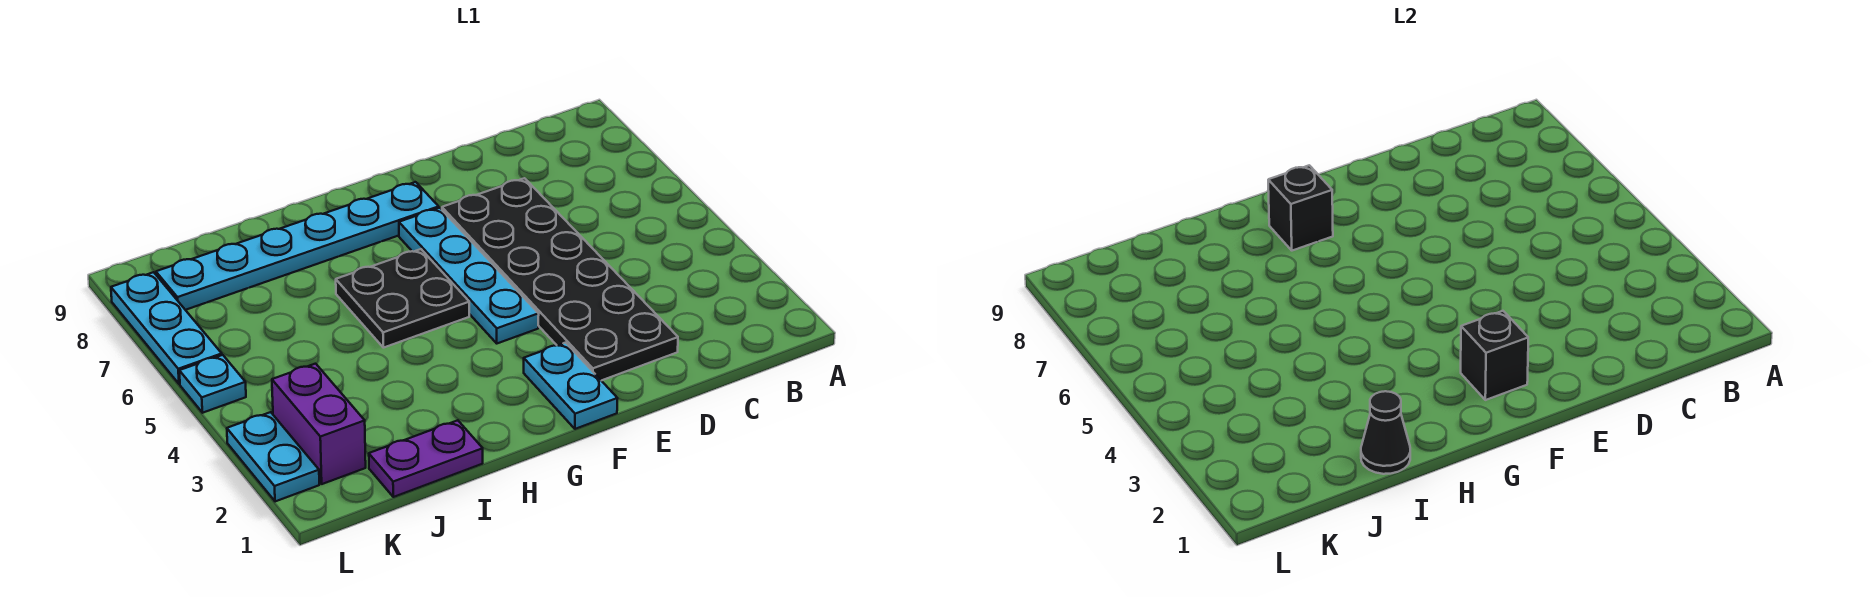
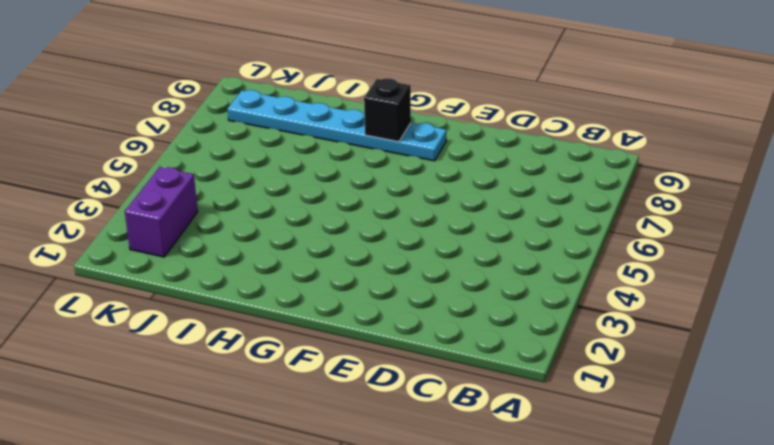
none -> black 2x6 plate [442,178,678,381]
none -> cyan 1x2 plate [524,343,618,429]
none -> cyan 1x4 plate [399,208,539,343]

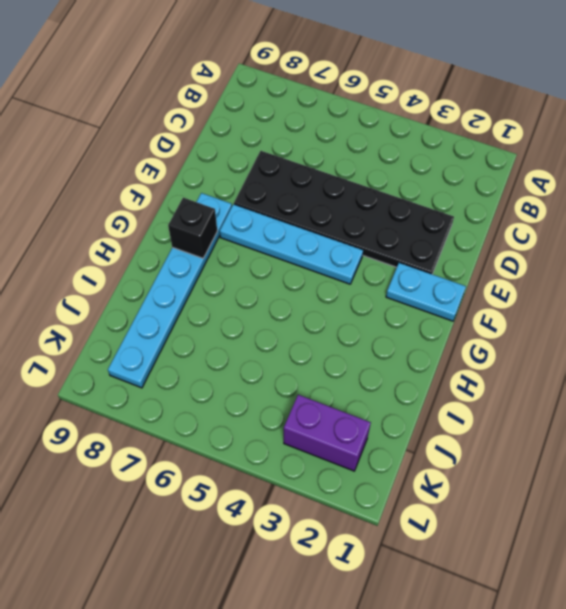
none -> black 2x2 plate [336,249,469,348]
none -> purple 1x2 plate [369,420,483,497]
none -> cyan 1x2 plate [227,412,319,501]

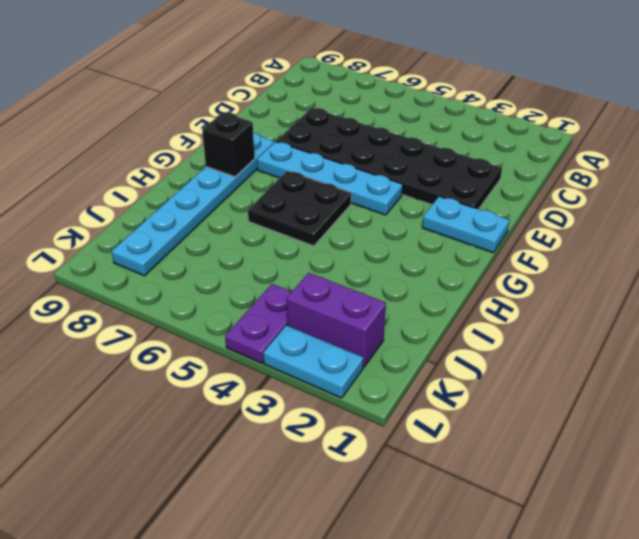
purple 1x2 plate [225,284,292,363] -> purple 1x2 plate moved to [369,420,483,497]
none -> cyan 1x1 plate [179,355,246,413]
none -> cyan 1x3 plate [111,272,222,384]
none -> black 1x1 brick [1461,311,1528,400]

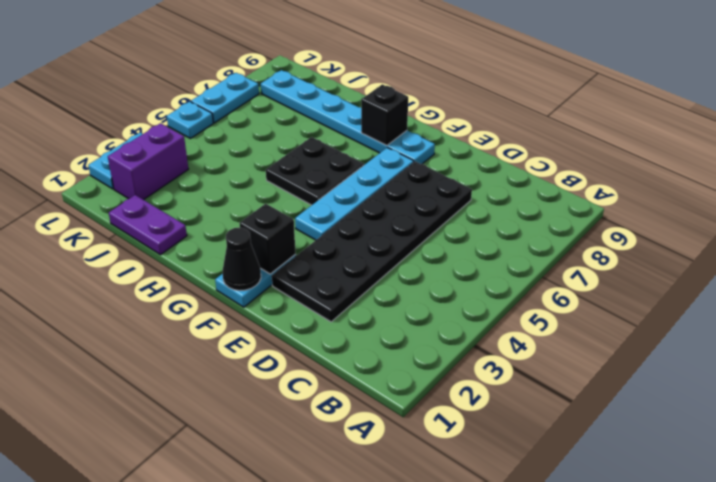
black 1x1 cone [223,228,261,291] -> black 1x1 cone moved to [1361,391,1410,474]
cyan 1x2 plate [191,73,259,123] -> cyan 1x3 plate [111,272,222,384]

